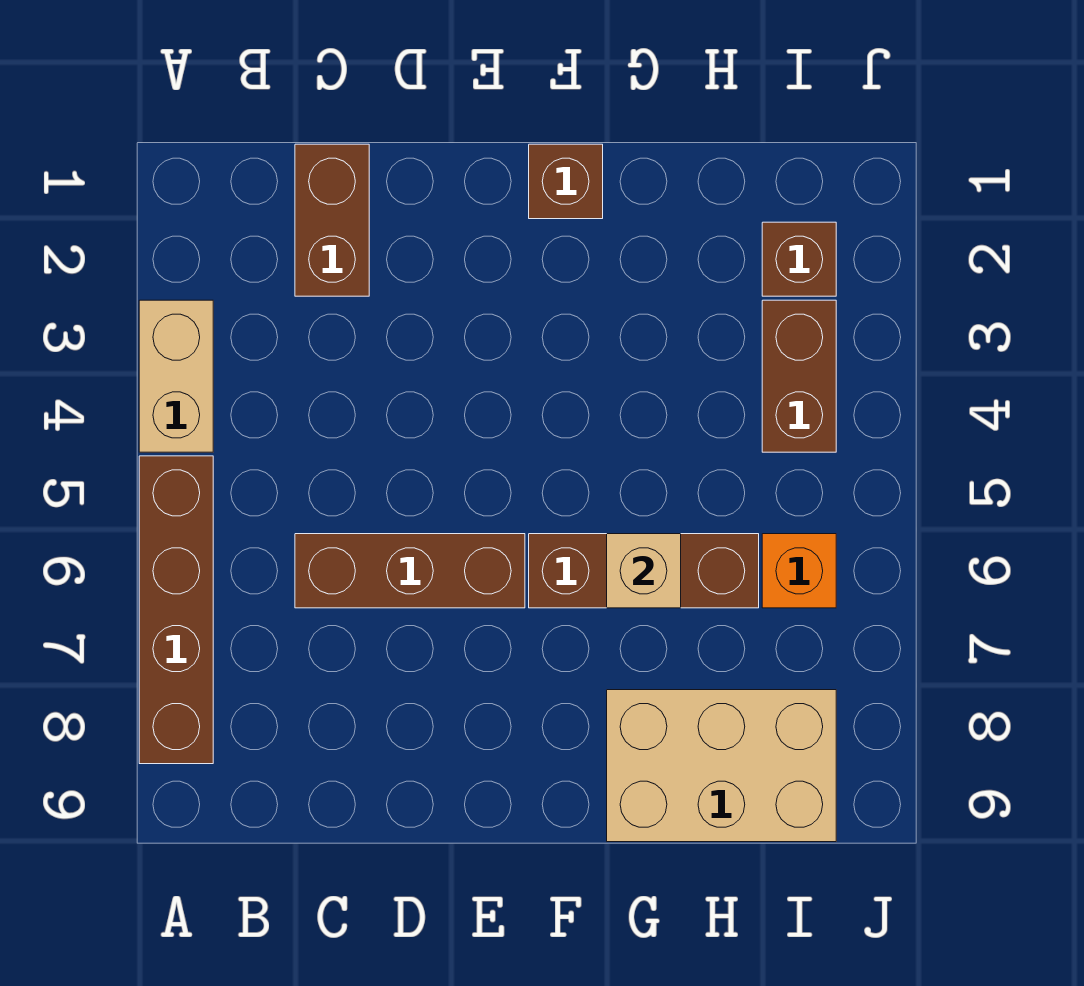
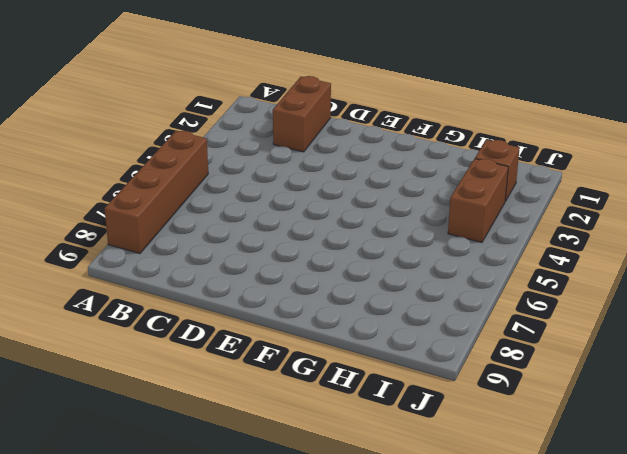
none -> tan 1x2 brick [139,300,213,452]
none -> brown 1x3 brick [295,534,525,608]

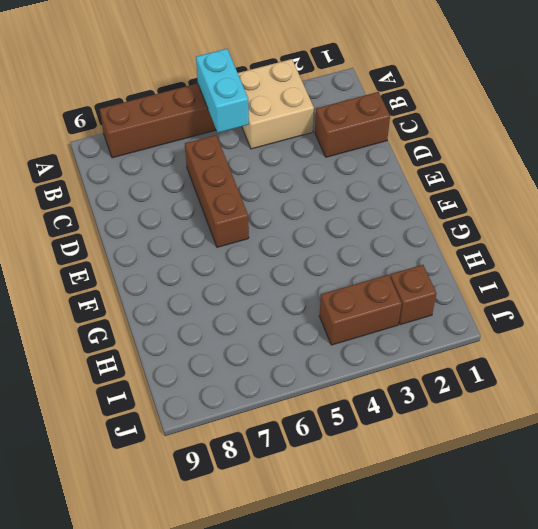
tan 2x2 brick [238,59,314,149] -> tan 1x2 brick [139,300,213,452]
cyan 1x2 brick [196,49,249,133] -> none
none -> brown 1x1 brick [529,144,603,219]
none -> brown 1x3 brick [529,534,759,608]

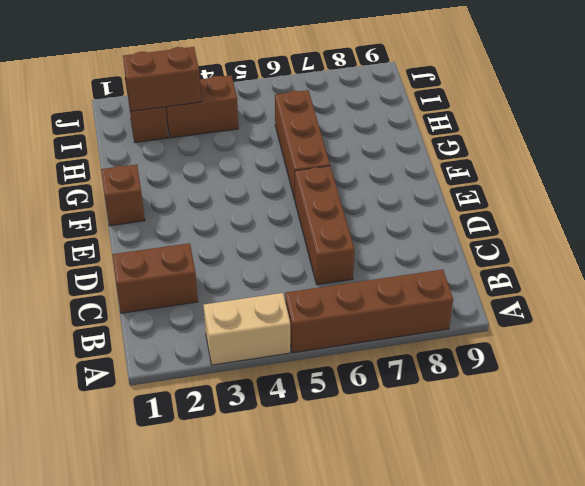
brown 1x2 brick [123,47,201,111] -> none
none -> tan 2x3 brick [607,690,836,842]
none -> orange 1x1 brick [762,534,836,608]

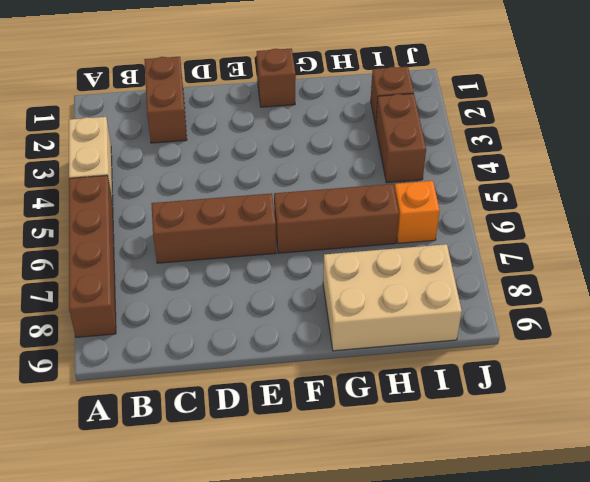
none -> tan 1x1 brick [607,534,681,608]

